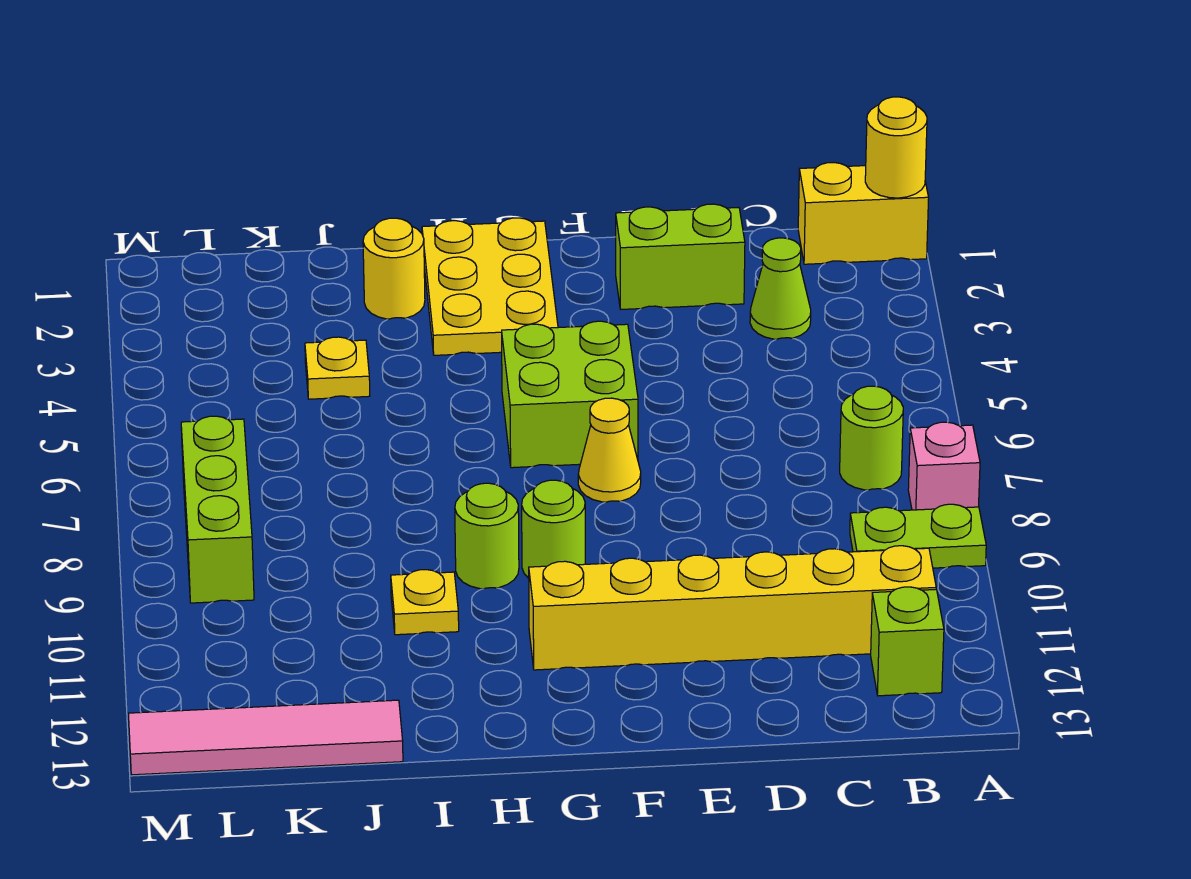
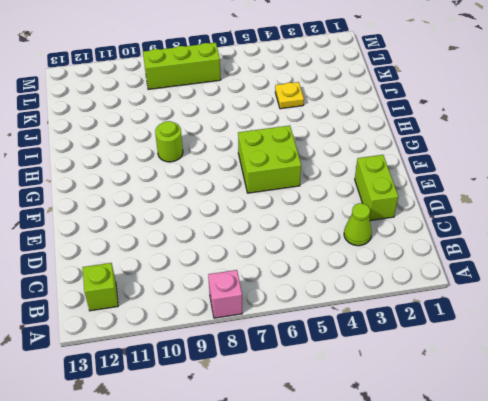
none -> yellow 1x2 brick [798,163,929,264]
none -> lime 1x2 plate [850,504,986,568]
none -> lime 1x1 round brick [840,386,903,490]

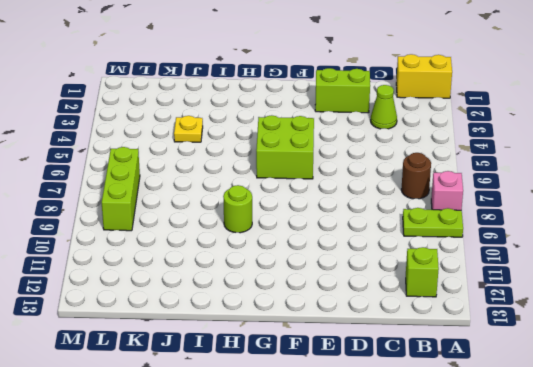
brown 1x1 round brick [401,153,431,199] -> lime 1x1 round brick [840,386,903,490]
none -> yellow 1x6 brick [529,546,936,670]
none -> yellow 1x1 cone [578,398,641,502]
none -> yellow 2x3 plate [422,218,558,355]

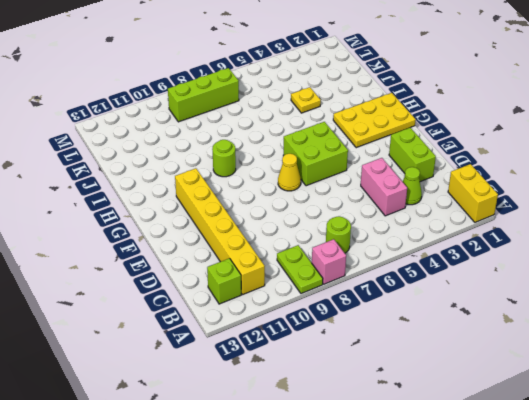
pink 1x2 brick [361,158,407,216] -> none
none -> lime 1x1 round brick [522,480,585,578]
none -> yellow 1x1 round brick [363,218,425,319]
none -> yellow 1x1 plate [391,570,459,635]

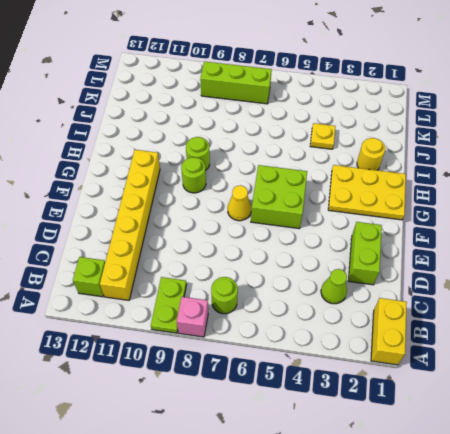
none -> yellow 1x1 plate [391,570,459,635]
none -> pink 1x4 tile [128,700,403,775]
none -> yellow 1x1 round brick [865,97,927,198]

